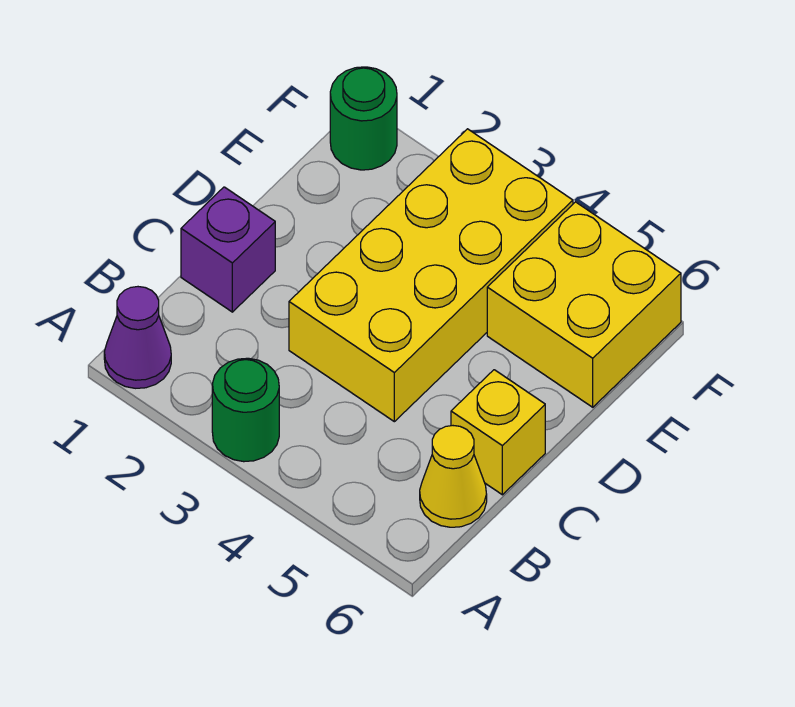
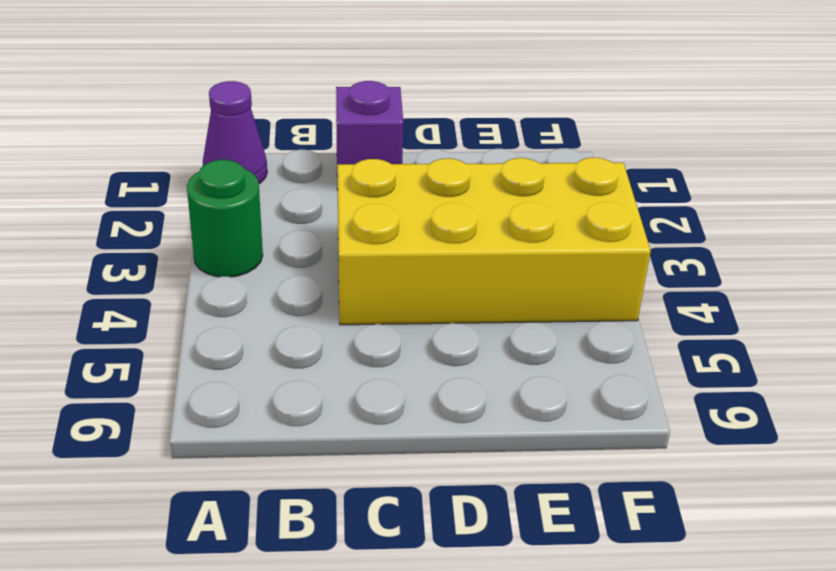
none -> yellow 1x1 cone [420,426,487,527]
none -> yellow 1x1 brick [451,370,545,495]

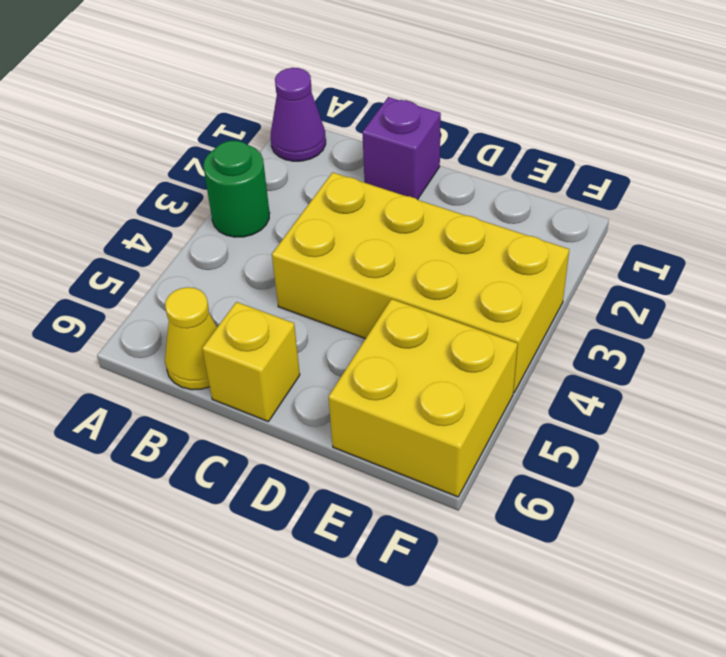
none -> green 1x1 round brick [330,67,397,170]

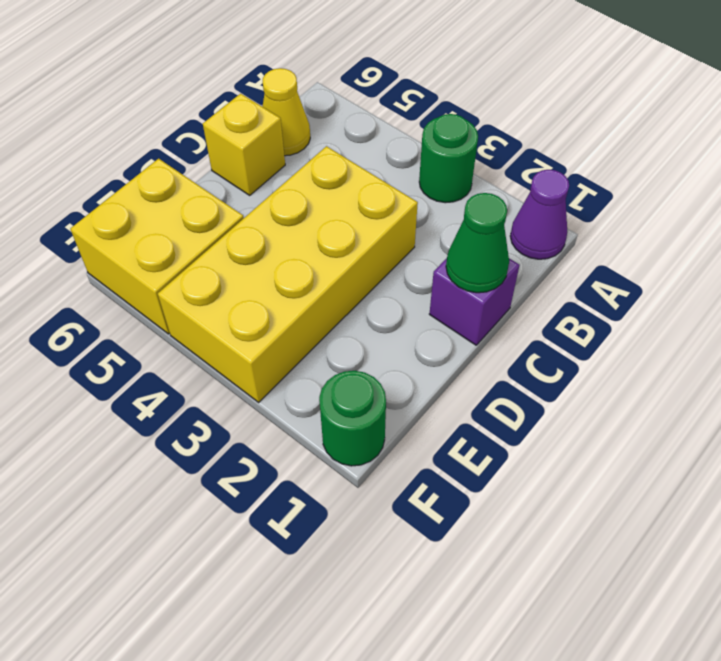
green 1x1 cone [446,193,509,293] -> none

